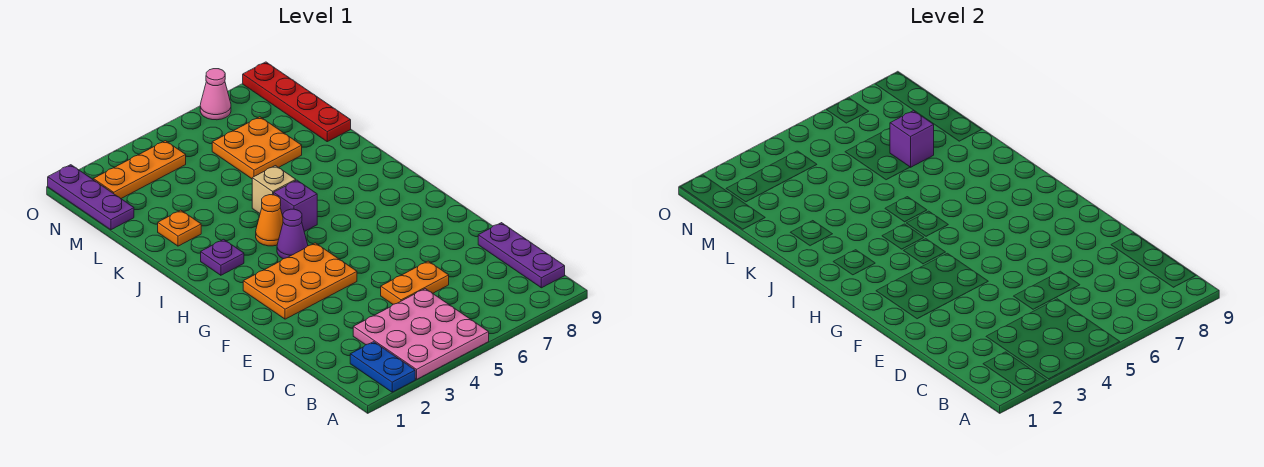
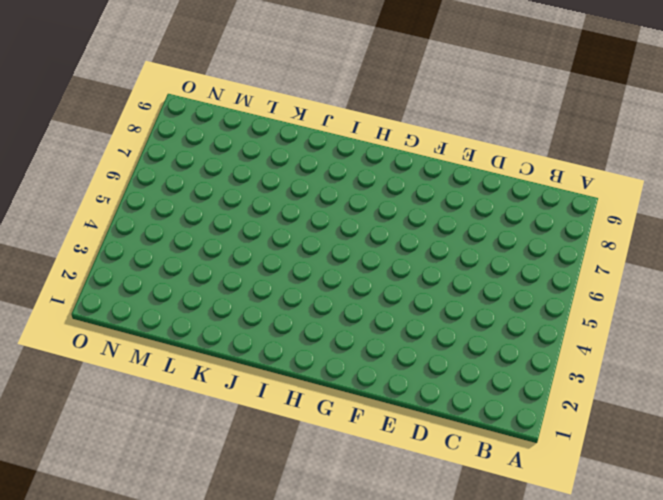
none -> blue 1x2 plate [350,342,415,392]
none -> pink 3x3 plate [353,289,489,379]
none -> purple 1x3 plate [478,223,565,288]

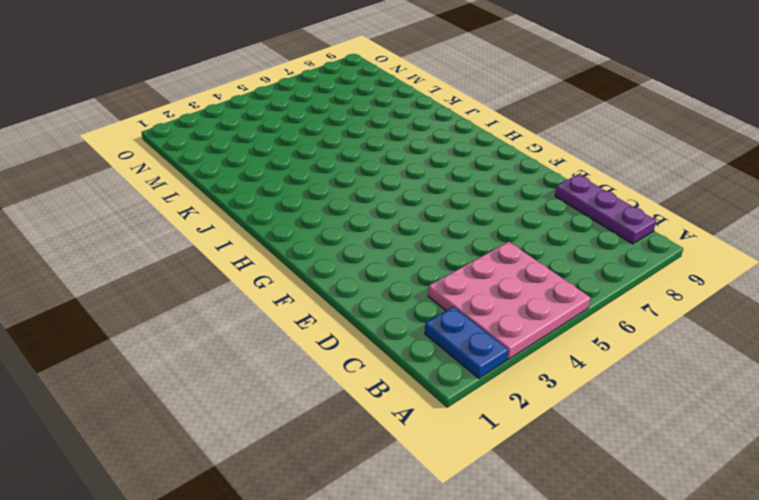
none -> orange 1x2 plate [381,261,449,304]
none -> orange 2x3 plate [243,243,357,319]
none -> purple 1x1 cone [277,209,308,259]

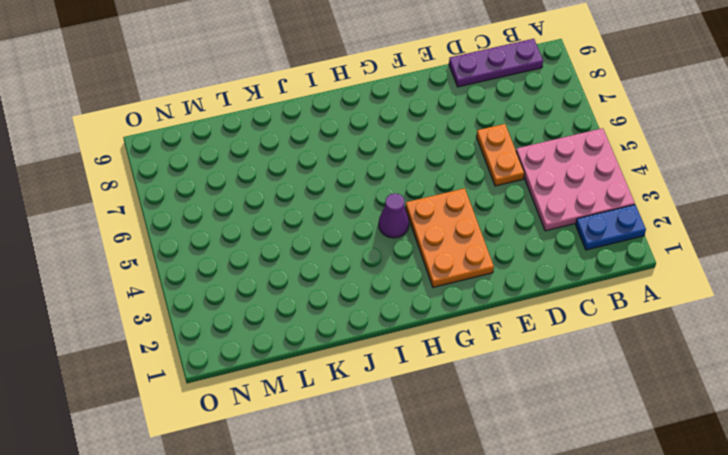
none -> purple 1x1 plate [201,239,244,275]
none -> orange 1x1 cone [256,195,283,246]
none -> purple 1x1 brick [274,180,317,232]

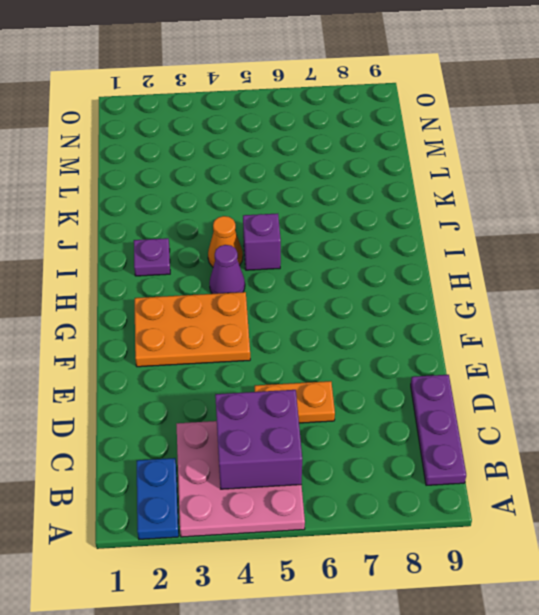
purple 2x2 brick [215,390,302,489] -> none
none -> tan 1x1 brick [252,166,296,213]
none -> orange 1x1 plate [158,210,201,246]
none -> orange 2x2 plate [212,117,302,179]

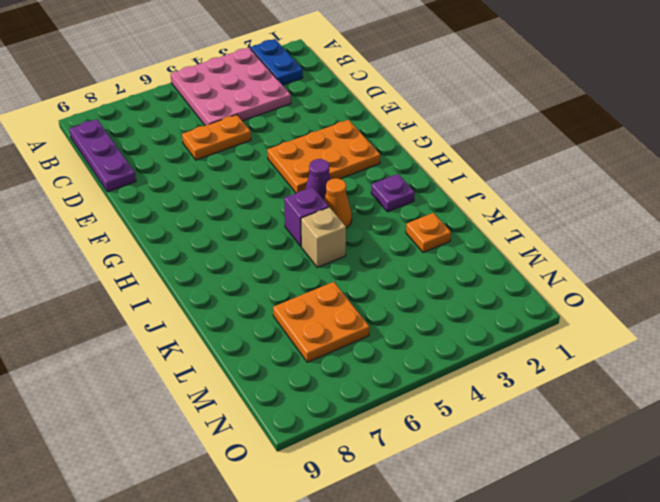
none -> red 1x4 plate [243,62,351,142]
none -> purple 1x3 plate [48,165,134,230]
none -> orange 1x3 plate [93,141,186,198]

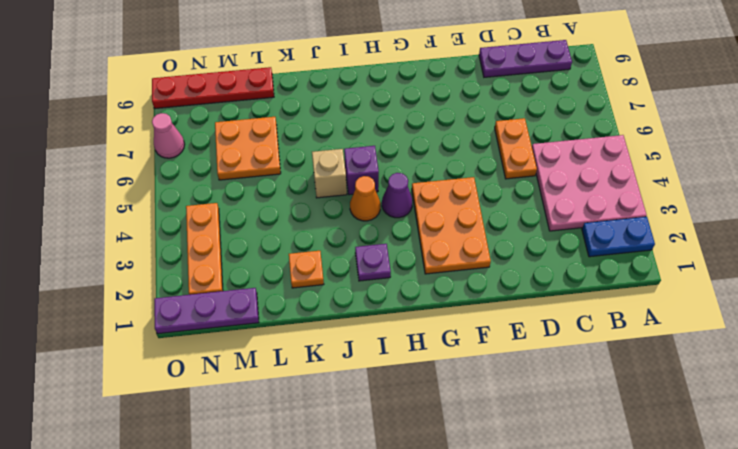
none -> purple 1x1 brick [890,111,934,167]

